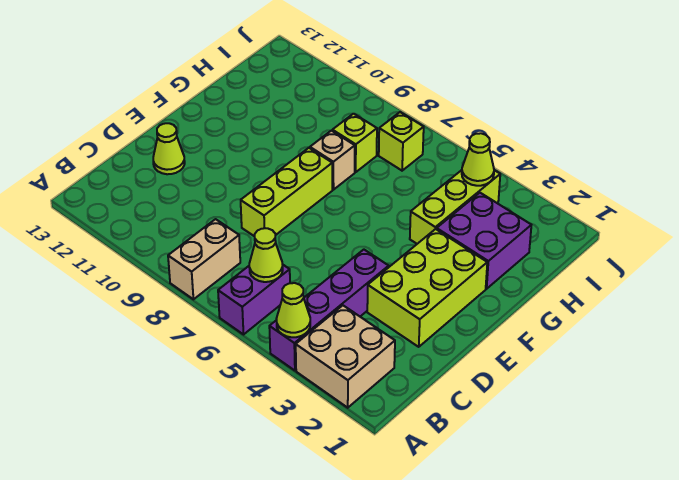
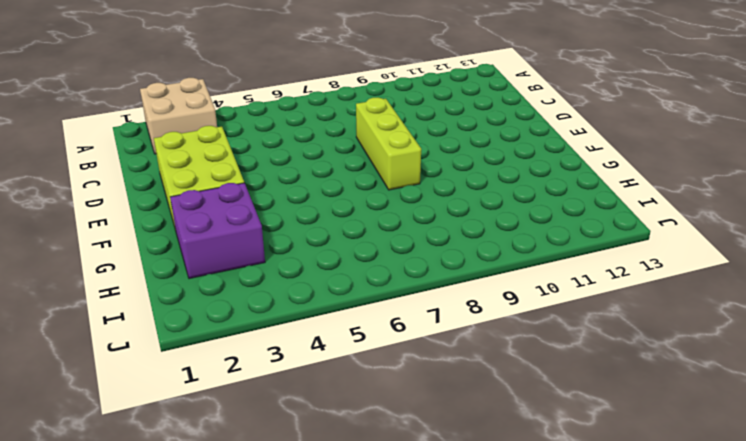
none -> purple 1x4 brick [269,250,389,371]
none -> purple 1x2 brick [218,265,290,334]
none -> tan 1x2 brick [168,219,240,299]

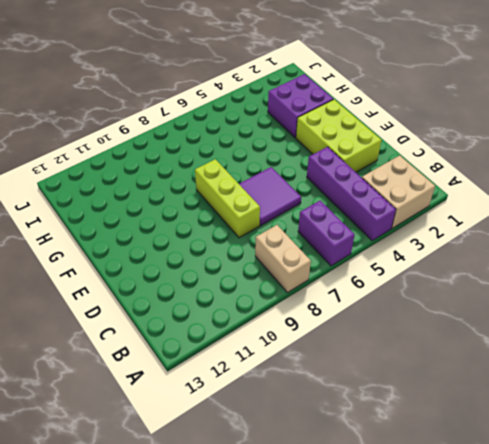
purple 2x2 tile [239,167,301,226] -> none
none -> lime 1x1 cone [153,123,185,174]
none -> lime 1x3 brick [410,170,500,244]
none -> tan 1x1 brick [310,131,355,190]

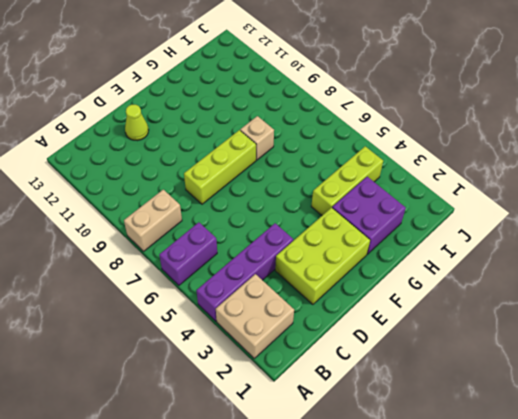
none -> lime 1x1 brick [332,114,377,172]
none -> lime 1x1 brick [379,112,424,171]
none -> lime 1x1 cone [276,283,310,337]

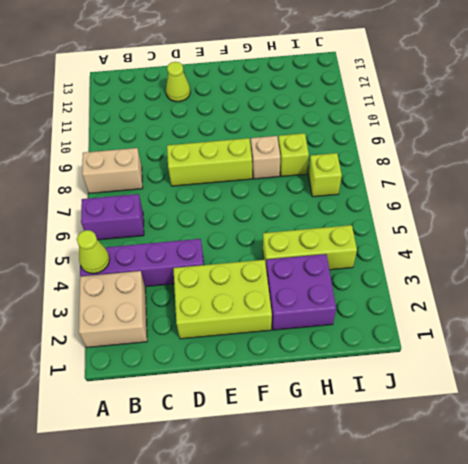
none -> lime 1x1 cone [249,228,283,282]
none -> lime 1x1 cone [462,133,494,186]

